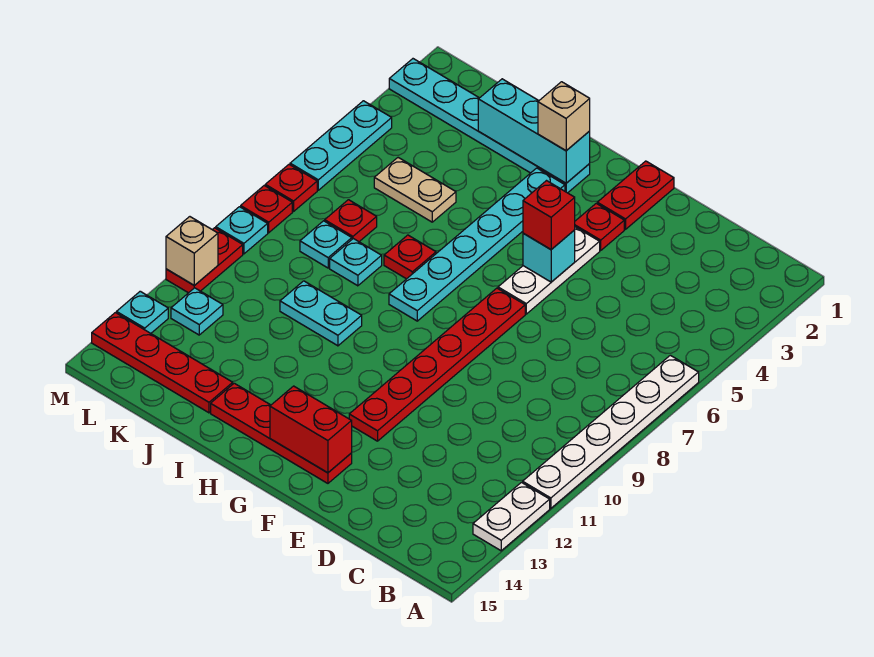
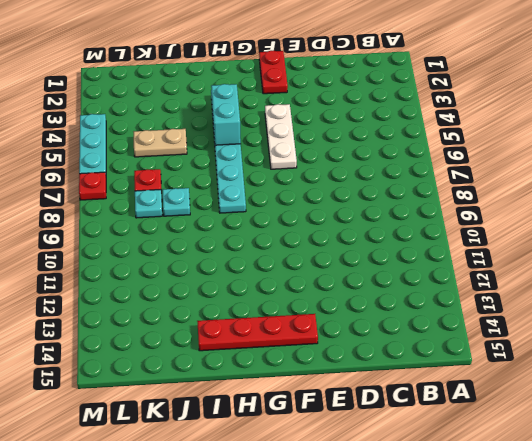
cyan 1x2 brick [211,84,241,145] -> none
none -> white 1x6 plate [523,355,699,508]
none -> white 1x2 plate [473,482,550,551]
none -> red 1x1 plate [575,203,624,250]

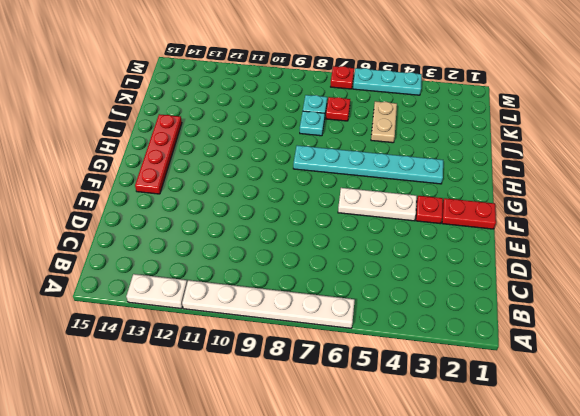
none -> red 1x6 plate [349,288,525,441]
none -> cyan 1x6 plate [389,59,590,193]
none -> red 1x1 plate [384,235,436,279]

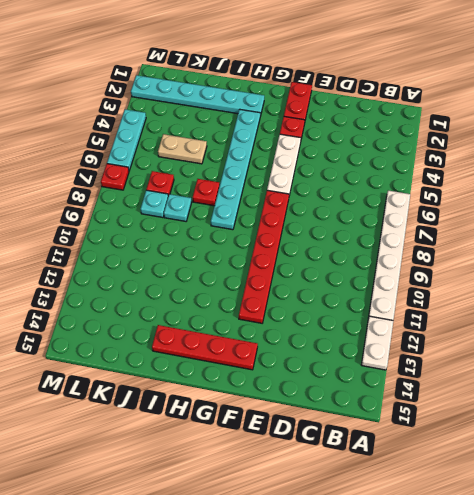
none -> cyan 1x2 plate [280,281,362,346]
none -> red 1x4 plate [92,313,233,413]
none -> cyan 1x1 plate [171,288,223,335]

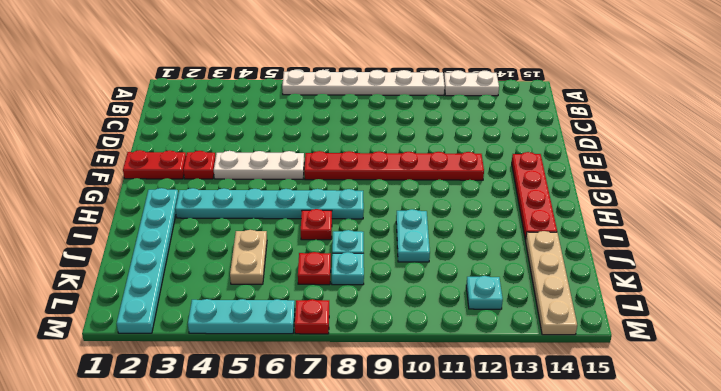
tan 1x4 plate [526,231,577,335] -> red 1x4 plate [92,313,233,413]
none -> red 1x1 plate [241,186,292,233]
none -> cyan 1x1 plate [216,207,268,254]
none -> red 1x2 plate [166,228,243,293]

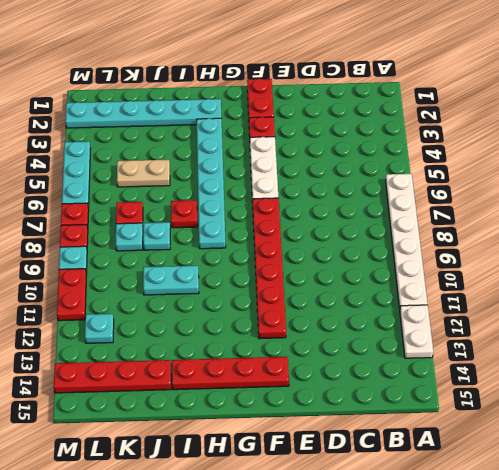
none -> cyan 1x1 plate [116,291,168,333]
none -> cyan 1x1 brick [523,230,575,282]
none -> red 1x2 brick [270,386,352,473]

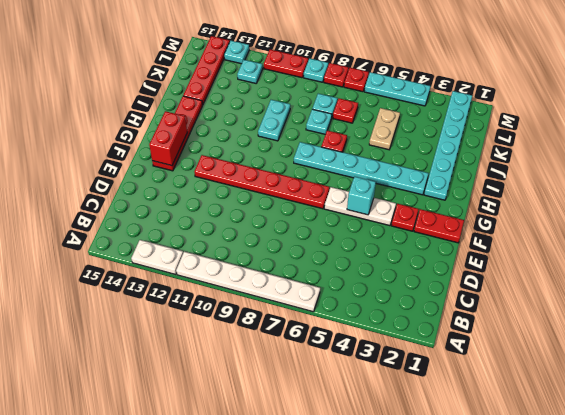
none -> cyan 1x3 brick [478,79,590,183]
none -> tan 1x1 brick [166,217,218,285]
none -> red 1x1 brick [523,181,575,249]

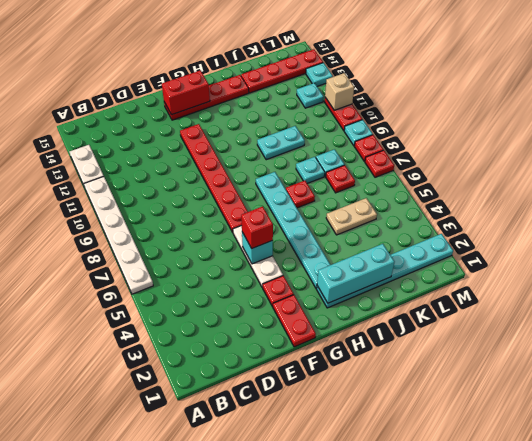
none -> cyan 1x3 plate [290,101,392,190]
none -> tan 1x1 brick [538,82,590,151]

